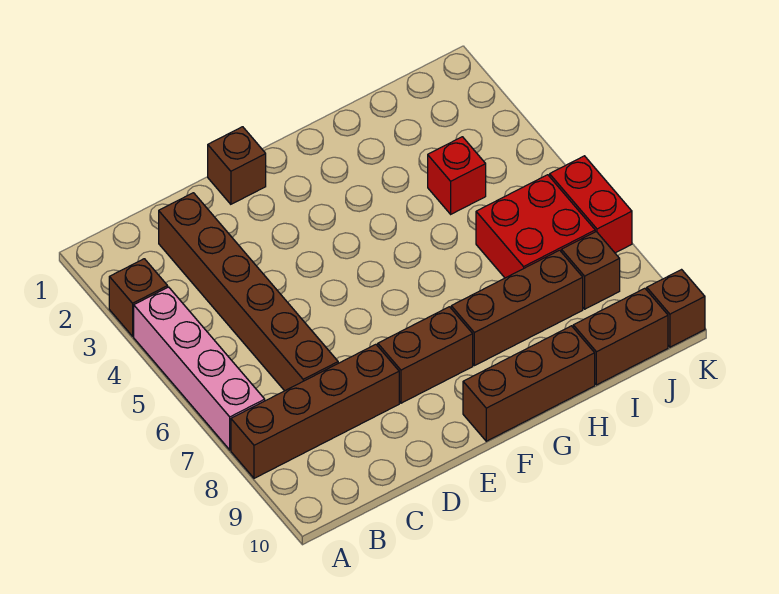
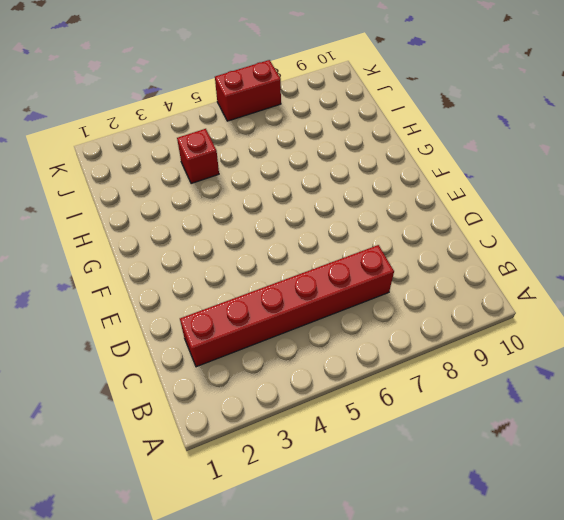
red 1x6 brick [180,245,394,367] -> brown 1x6 brick [159,193,338,391]
none -> brown 1x1 brick [109,259,168,336]
none -> pink 1x4 brick [134,287,265,450]
none -> brown 1x4 brick [231,344,399,478]

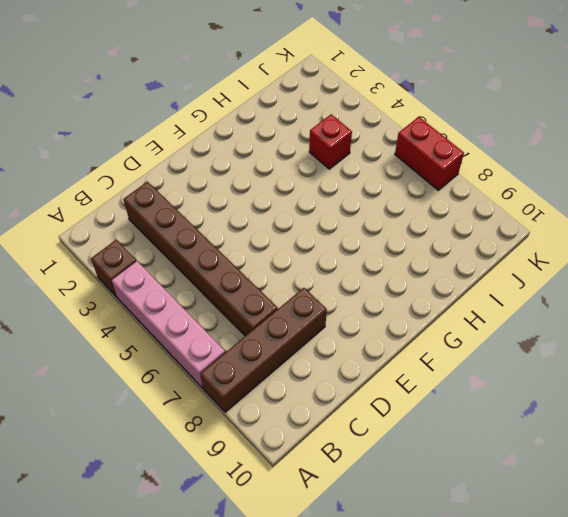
none -> brown 1x1 brick [208,127,266,204]
none -> brown 1x2 brick [378,307,473,403]
none -> brown 1x3 brick [463,326,595,441]

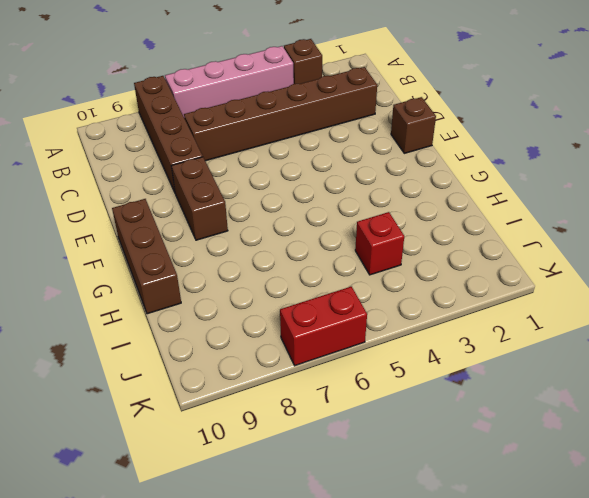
none -> brown 1x3 brick [451,250,583,366]
none -> red 2x2 brick [476,175,595,278]
none -> brown 1x2 brick [573,288,668,385]

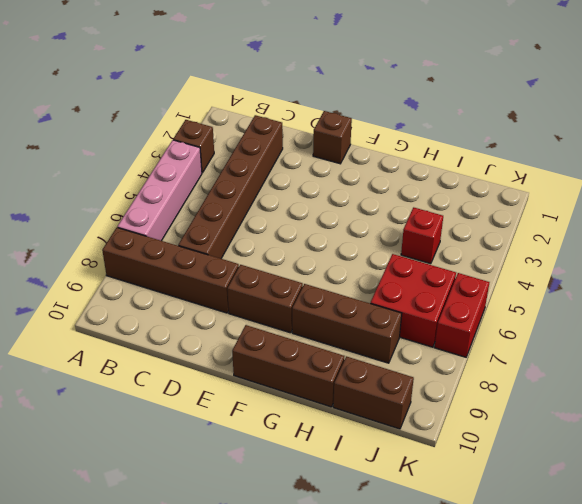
none -> brown 1x1 brick [561,232,620,309]
none -> brown 1x1 brick [647,270,705,347]

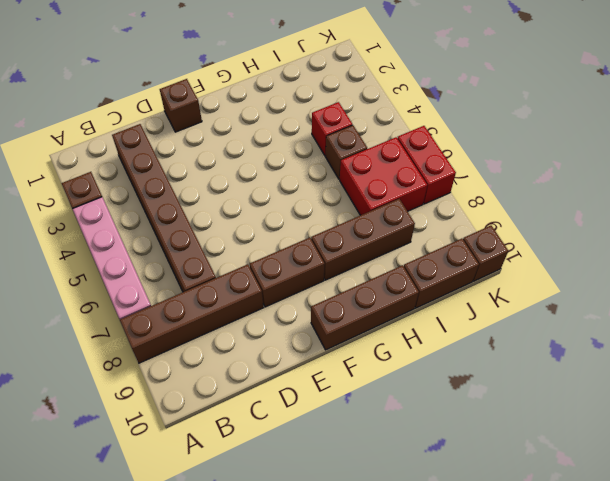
brown 1x1 brick [325,125,367,179] -> brown 1x1 brick moved to [561,232,620,309]

